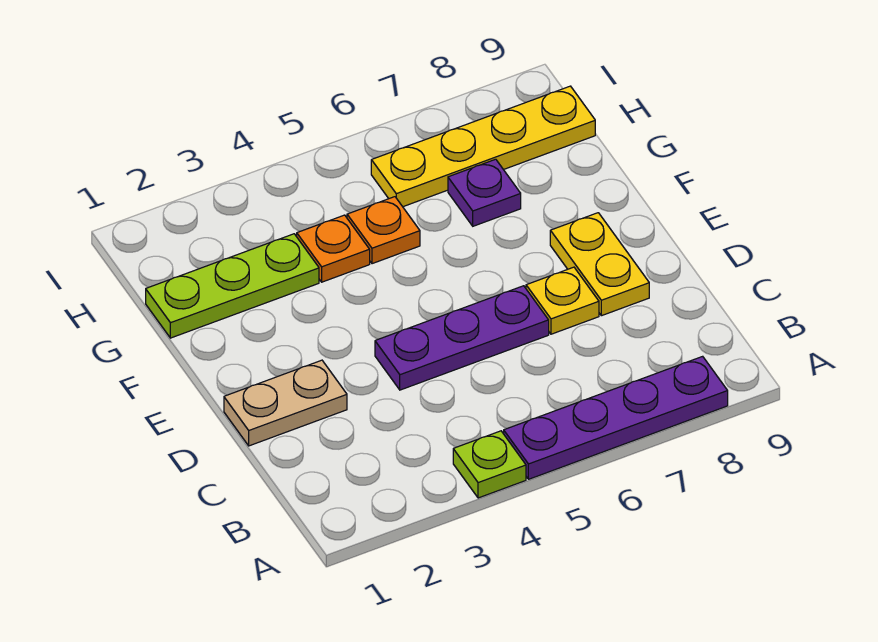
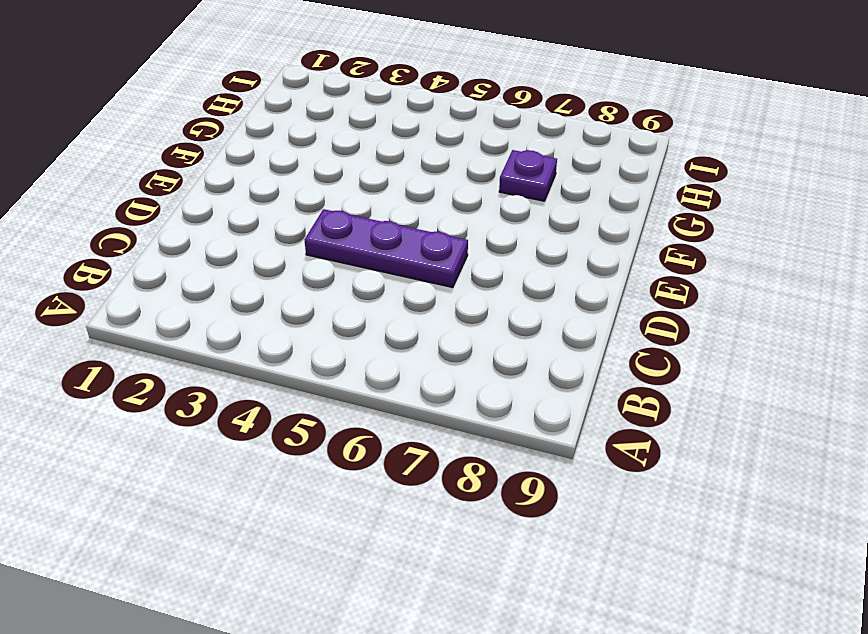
none -> lime 1x1 plate [453,431,526,498]
none -> purple 1x4 plate [504,356,728,479]

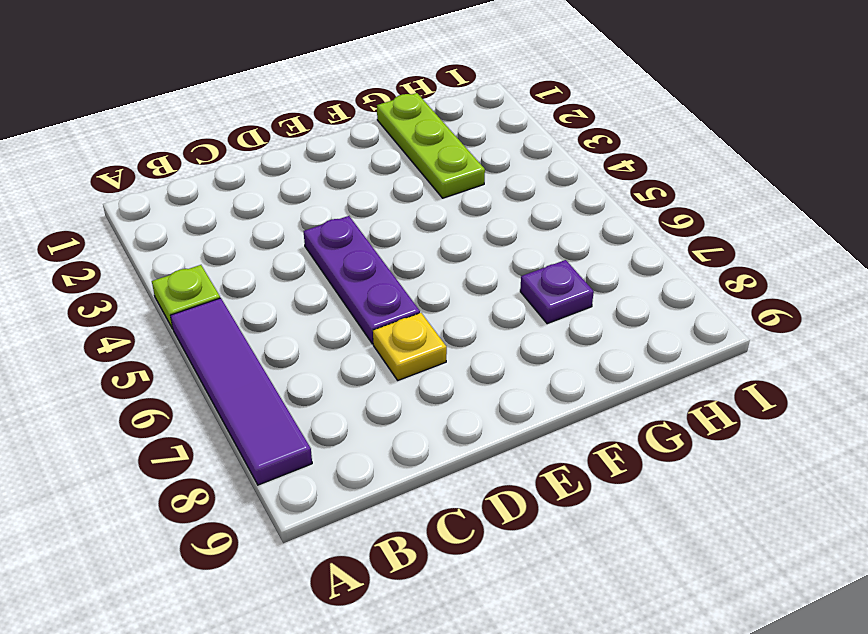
purple 1x4 tile [170,298,312,485] -> purple 1x4 plate [504,356,728,479]
none -> tan 1x2 plate [224,360,347,446]
none -> yellow 1x2 plate [550,213,649,316]

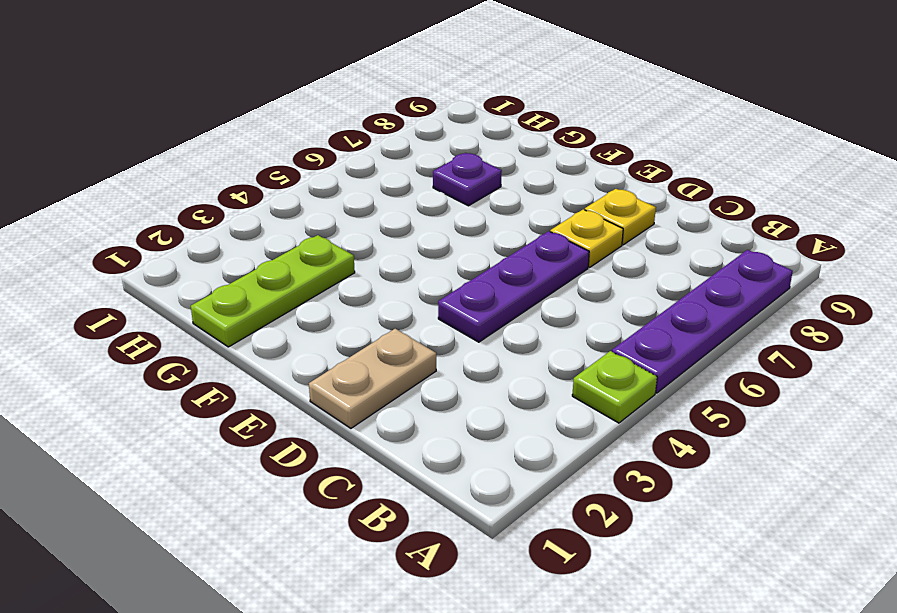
yellow 1x1 plate [585,189,656,245] -> yellow 1x2 plate [550,213,649,316]
none -> orange 1x1 plate [297,215,370,282]
none -> orange 1x1 plate [347,197,420,264]

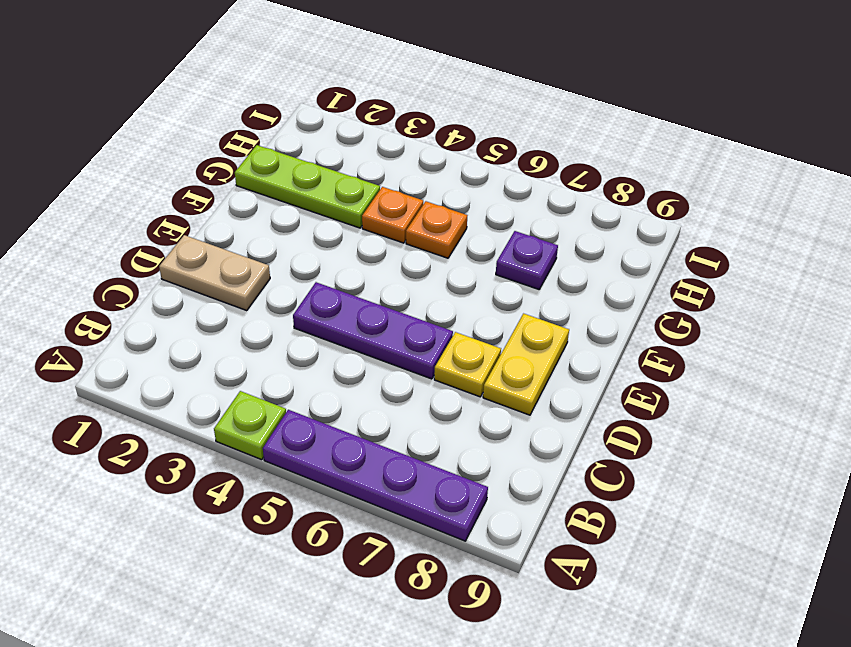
none -> yellow 1x4 plate [371,86,595,207]

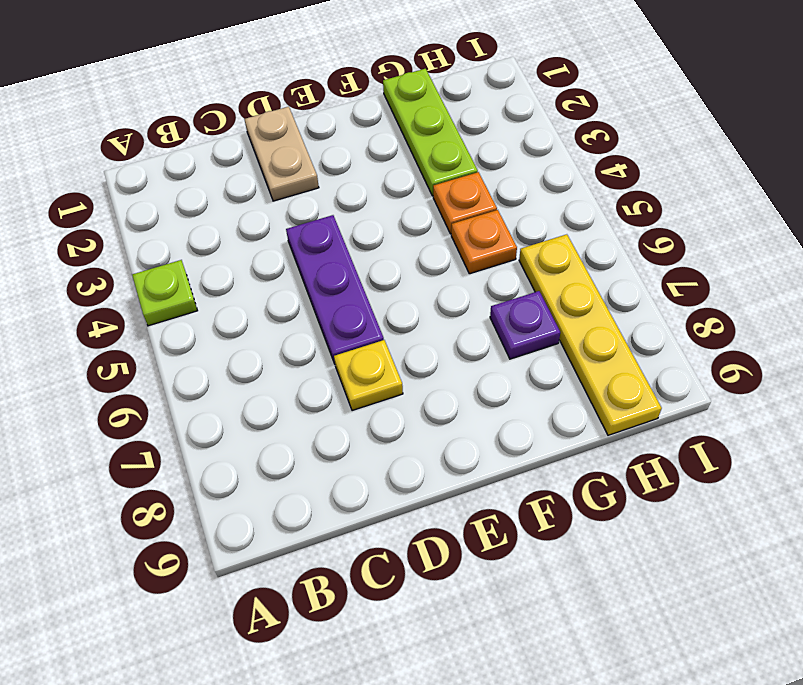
none -> purple 1x4 plate [504,356,728,479]
none -> yellow 1x2 plate [550,213,649,316]

